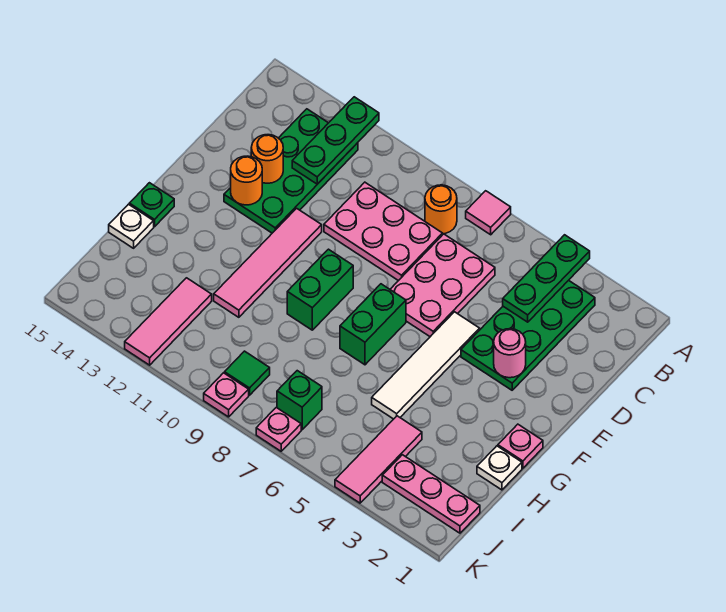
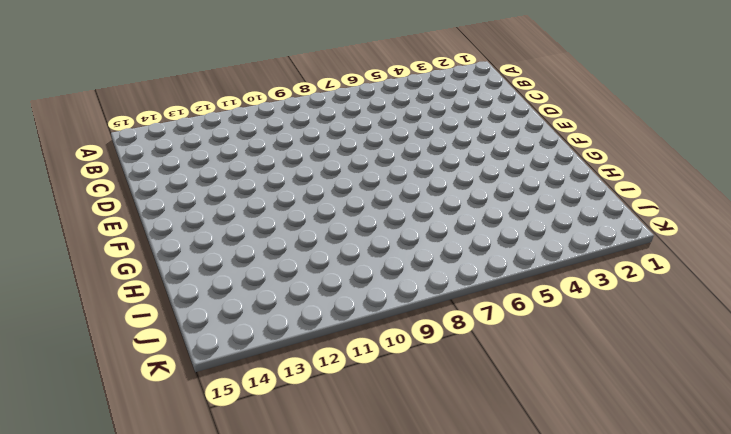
none -> pink 1x1 tile [466,191,511,235]
none -> green 2x4 plate [461,280,595,390]
none -> orange 1x1 round brick [425,185,457,234]

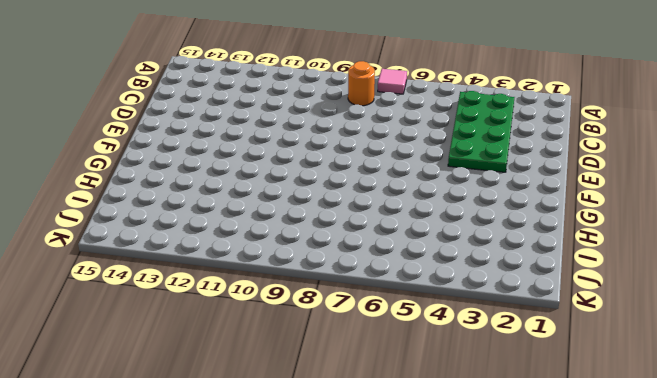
none -> green 2x4 plate [224,109,358,233]
none -> pink 2x3 plate [390,234,495,337]
none -> pink 2x3 plate [324,182,442,281]

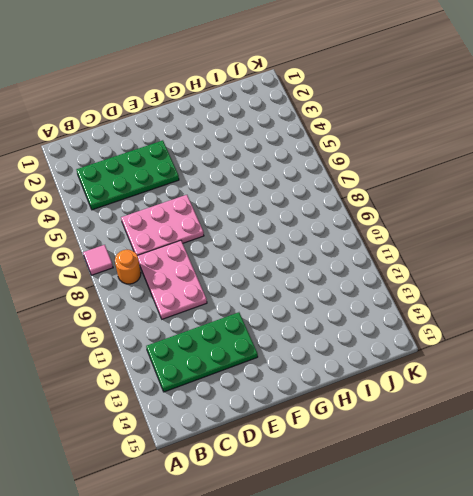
none -> white 1x4 tile [372,312,480,419]
none -> pink 1x4 tile [214,208,322,317]
none -> green 1x2 brick [340,284,406,365]

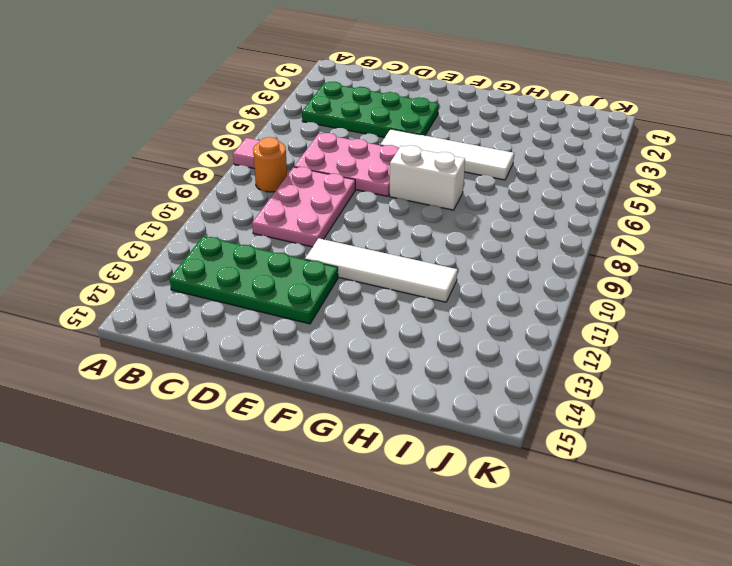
white 1x4 tile [305,238,457,302] -> pink 1x4 tile [214,208,322,317]
white 1x2 brick [390,145,465,210] -> green 1x2 brick [340,284,406,365]
none -> green 1x2 brick [287,249,353,330]
none -> pink 1x1 plate [498,424,543,468]
none -> green 1x1 plate [129,183,174,227]

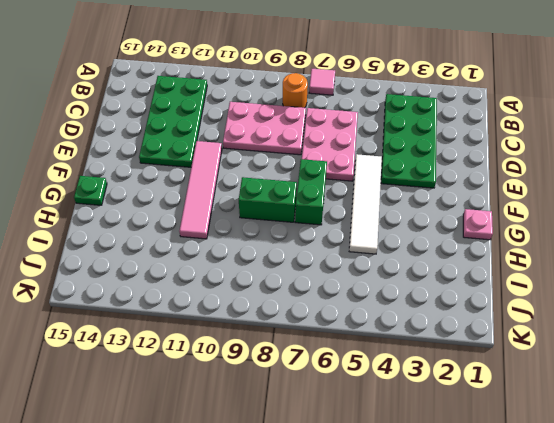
green 1x2 brick [239,177,297,222] -> green 1x2 brick turned to [287,249,353,330]
none -> white 1x1 plate [477,446,522,490]
none -> white 1x1 plate [109,204,154,248]
none -> pink 1x3 tile [335,416,422,503]

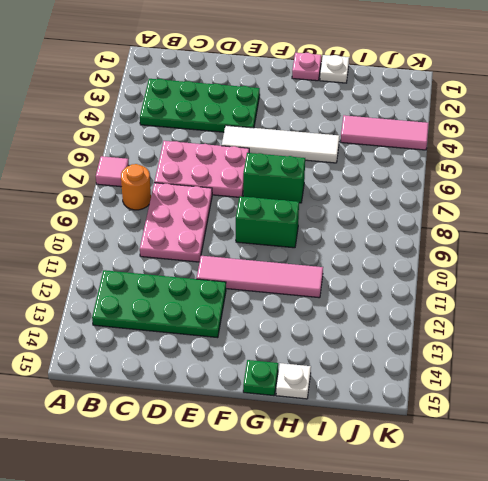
none -> pink 1x3 tile [125,278,212,365]
none -> pink 1x3 plate [382,455,480,533]
none -> green 1x1 brick [277,371,322,430]

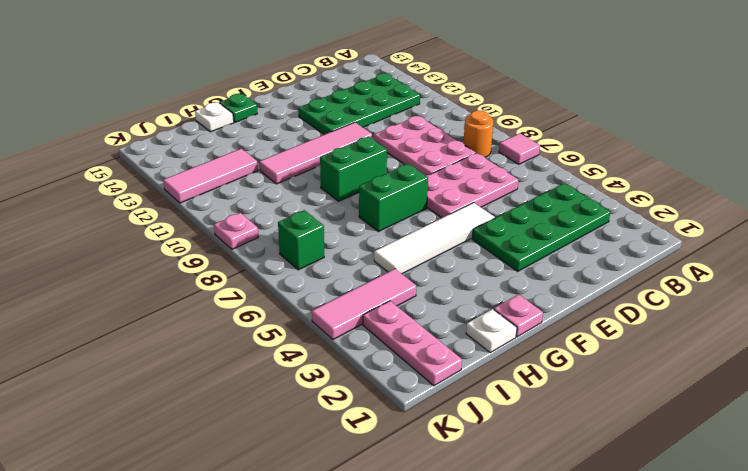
none -> green 1x1 tile [225,351,270,395]
none -> pink 1x1 plate [256,407,301,451]
none -> green 1x3 plate [503,235,590,322]

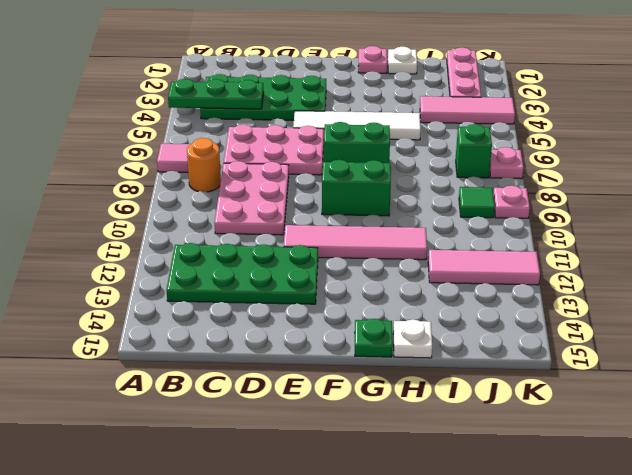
none -> green 1x3 plate [292,97,379,184]
none -> orange 1x1 round brick [251,135,283,183]
none -> pink 1x1 round brick [494,329,526,378]

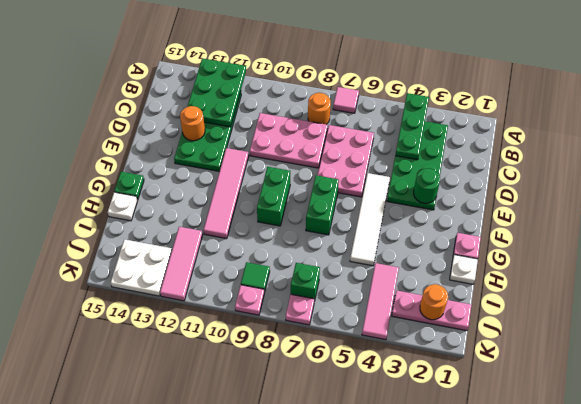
green 2x3 plate [187,58,246,127] -> green 1x3 plate [292,97,379,184]
green 1x1 round brick [414,169,440,203] -> pink 1x1 round brick [494,329,526,378]
orange 1x1 round brick [420,284,448,320] -> orange 1x1 round brick moved to [231,156,262,205]
white 2x2 plate [111,239,172,296] -> none

